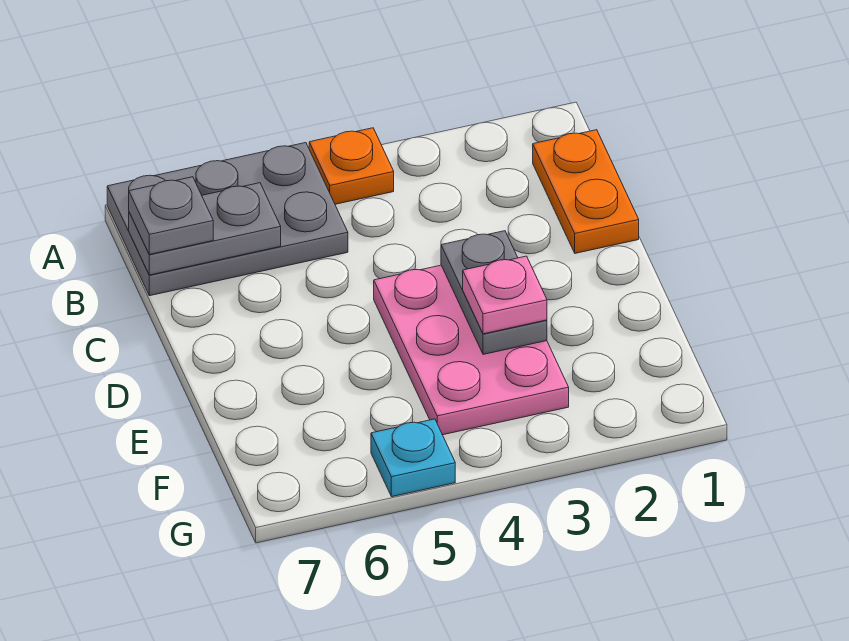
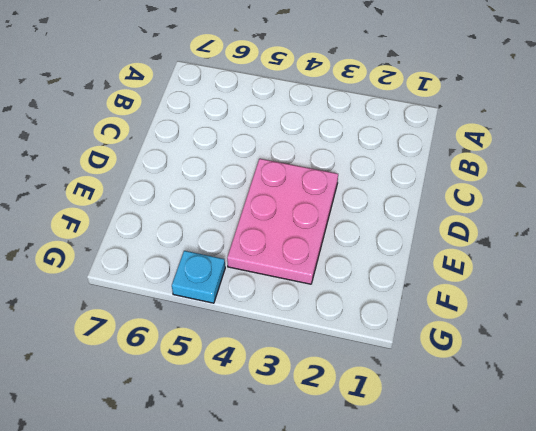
none -> orange 1x1 plate [309,128,394,204]
none -> grey 2x3 plate [107,143,348,296]

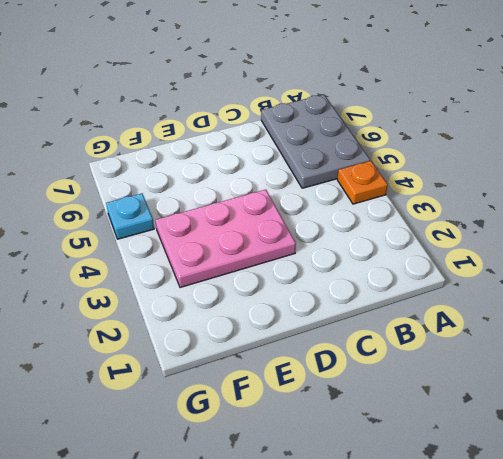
none -> orange 1x2 plate [533,130,639,253]
none -> grey 1x2 plate [129,183,281,275]

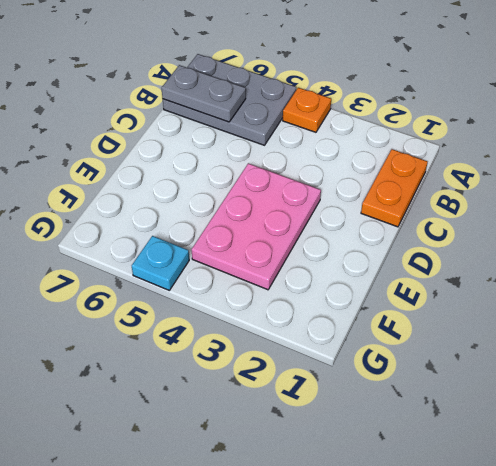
none -> grey 1x2 plate [441,231,547,354]
none -> grey 1x1 plate [129,177,213,254]

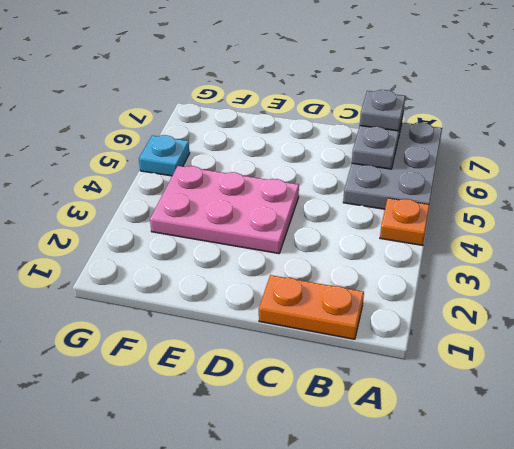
none -> grey 1x2 plate [441,231,547,354]
none -> pink 1x1 plate [463,256,547,334]

